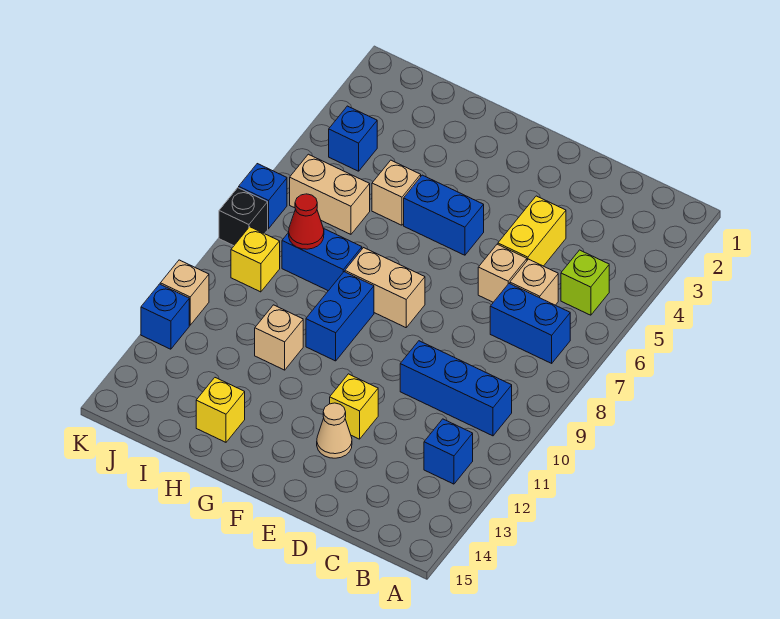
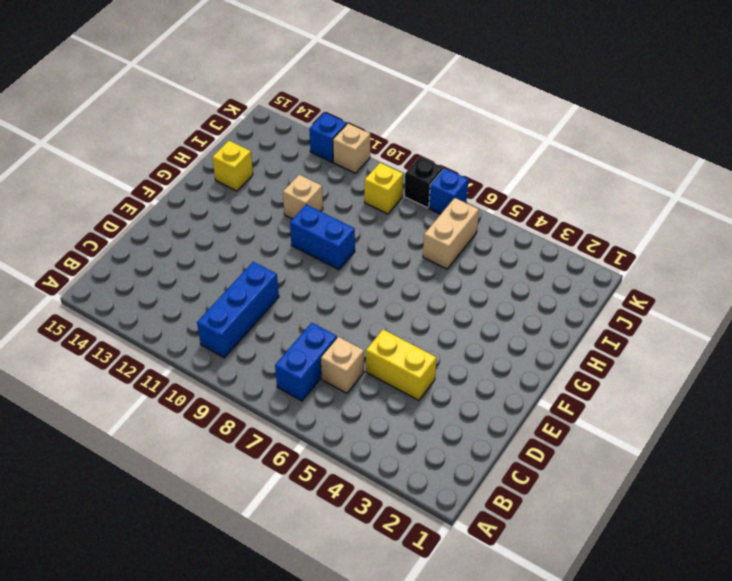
none -> lime 1x1 brick [561,250,609,315]
none -> blue 1x1 brick [424,419,473,484]
none -> tan 1x1 brick [478,244,527,302]

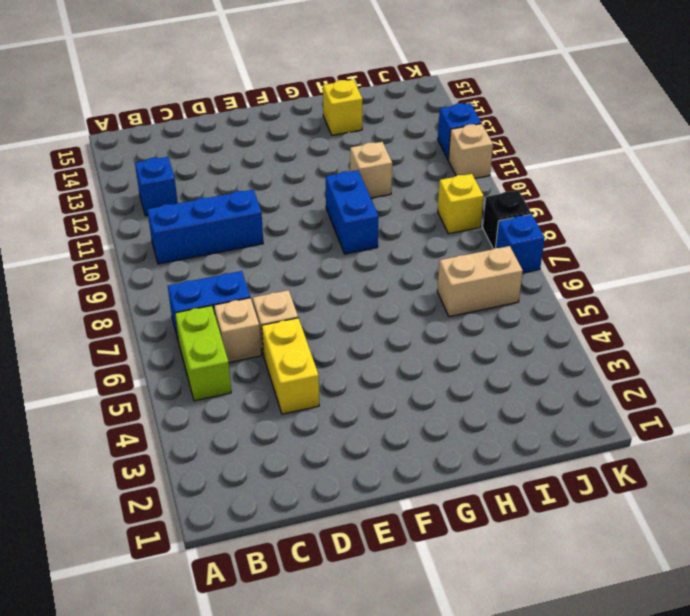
lime 1x2 brick [175,306,231,401] -> lime 1x1 brick [561,250,609,315]
none -> yellow 1x1 brick [330,374,378,439]
none -> tan 1x1 cone [317,403,352,458]
none -> blue 1x2 brick [404,175,484,255]

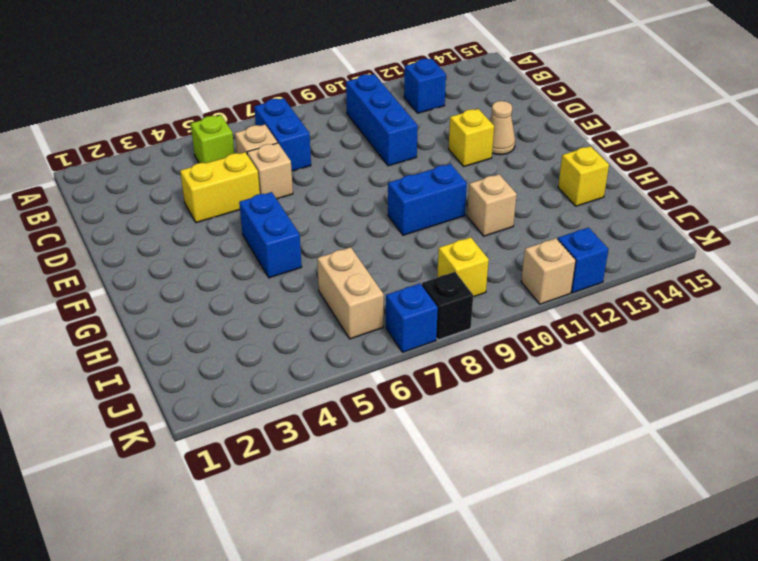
none -> tan 1x2 brick [345,248,425,328]
none -> tan 1x1 brick [372,160,421,225]
none -> blue 1x2 brick [282,228,362,291]

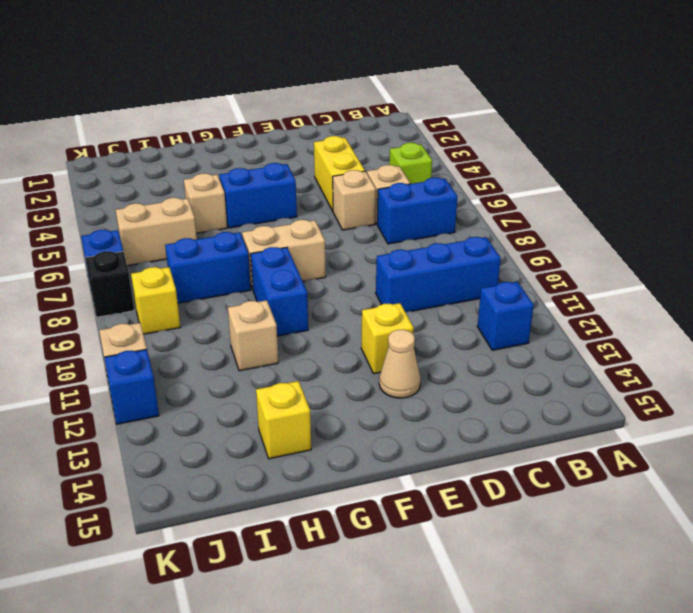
none -> blue 1x1 brick [329,106,377,171]
none -> red 1x1 cone [289,194,324,249]

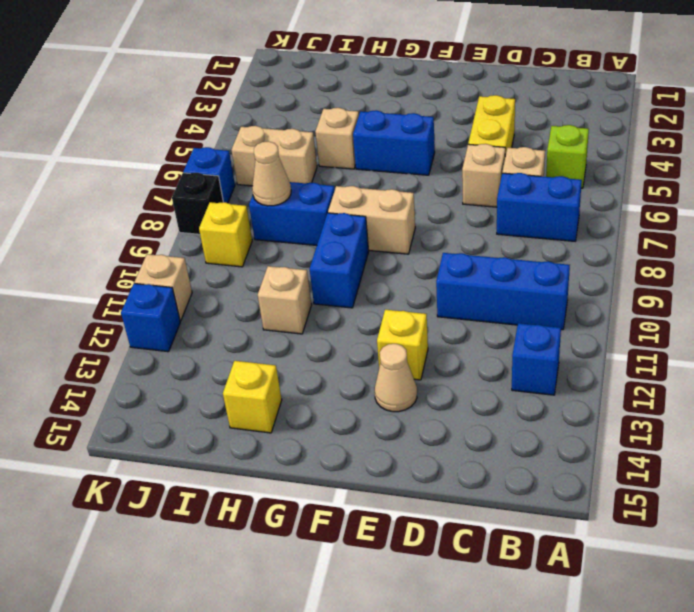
tan 1x1 cone [252,141,291,206] -> red 1x1 cone [289,194,324,249]
none -> blue 1x1 brick [329,106,377,171]

